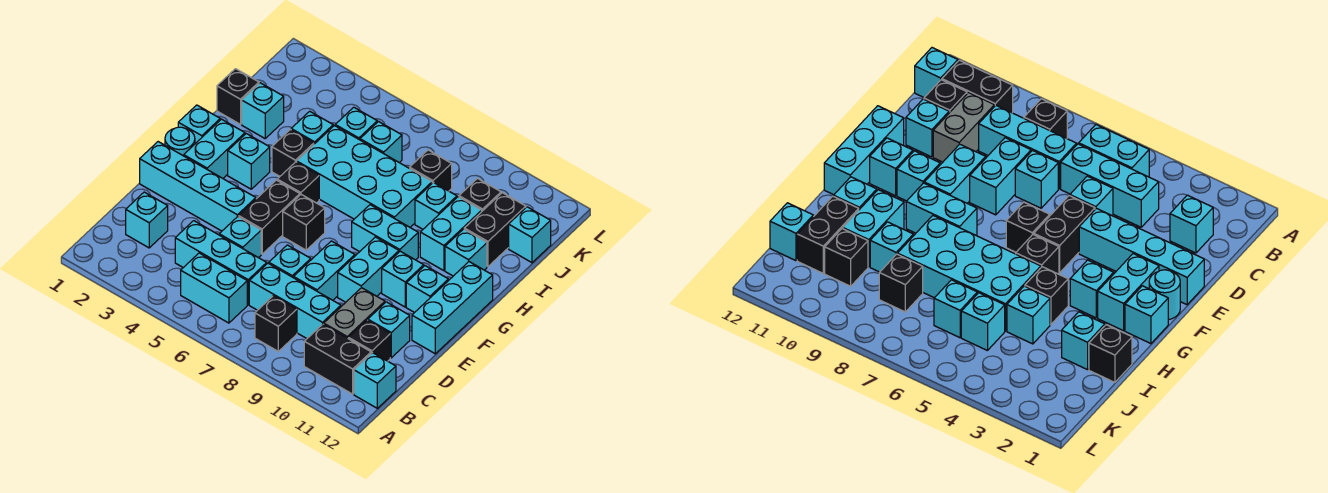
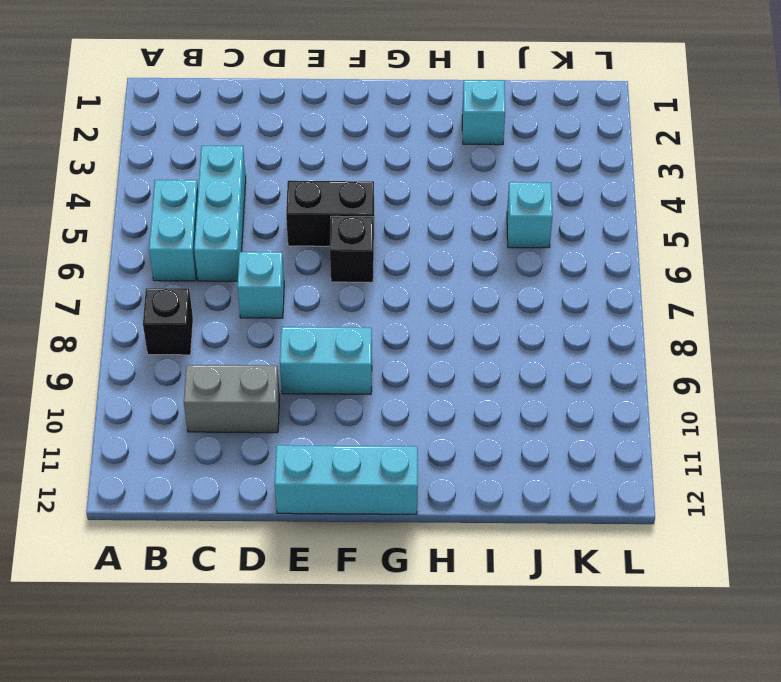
none -> black 1x2 brick [304,324,371,394]
none -> cyan 1x1 brick [354,353,396,408]
none -> cyan 1x1 brick [126,192,168,248]
none -> cyan 1x3 brick [249,263,341,339]

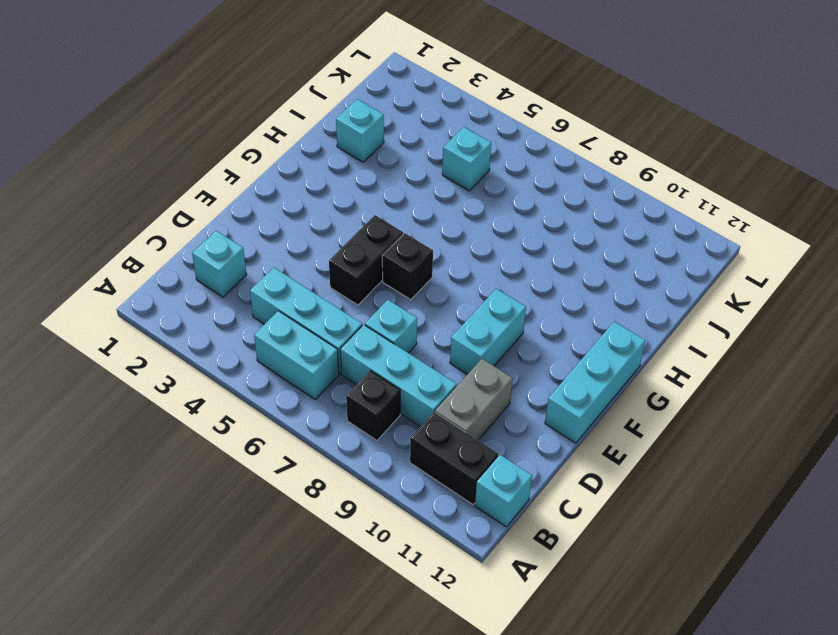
none -> black 1x1 brick [348,320,390,361]
none -> cyan 1x1 brick [219,217,261,258]
none -> cyan 1x2 brick [294,241,355,300]
none -> cyan 1x1 brick [368,302,410,358]

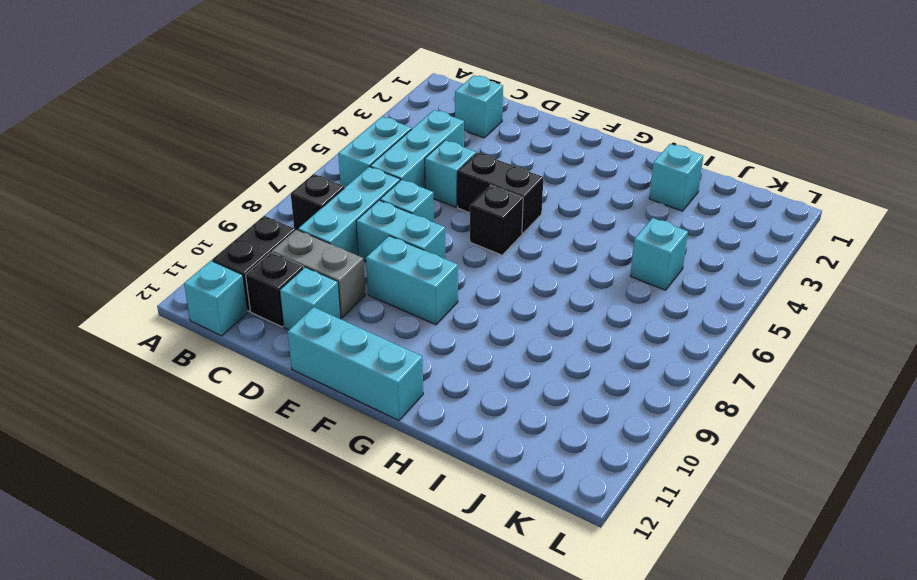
none -> cyan 1x4 brick [140,142,256,231]
none -> cyan 1x1 round brick [165,127,195,156]
none -> cyan 1x2 brick [184,119,245,178]
none -> cyan 1x1 brick [382,251,424,307]

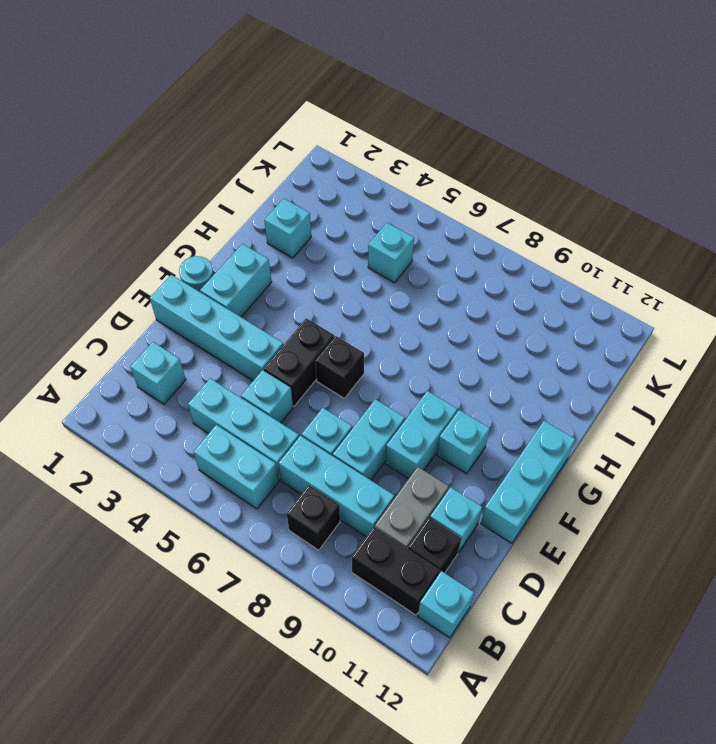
none -> cyan 1x1 brick [406,266,448,313]
none -> cyan 1x1 brick [178,105,220,144]
none -> cyan 1x1 brick [228,134,270,189]
none -> black 1x1 brick [277,162,319,203]

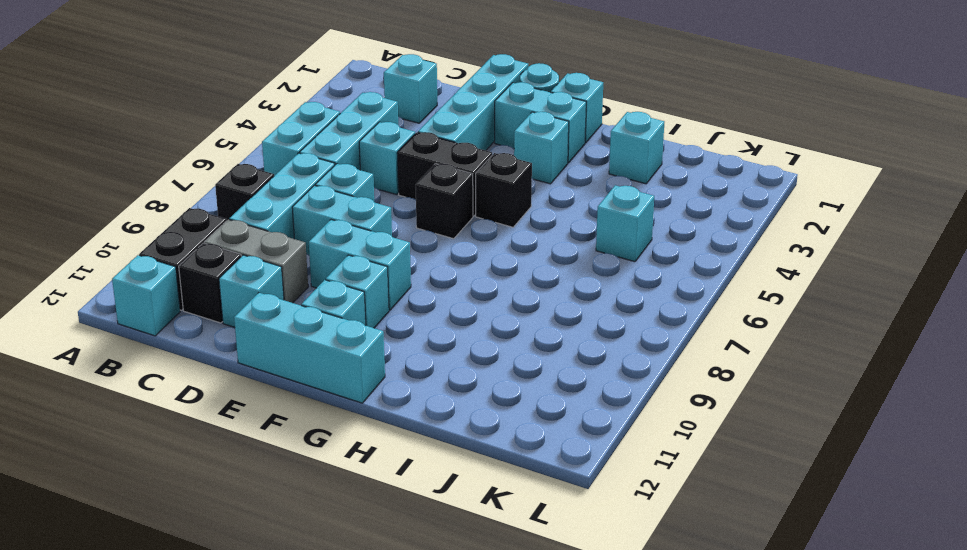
none -> cyan 1x2 brick [352,205,418,260]
none -> black 1x1 brick [272,129,314,176]
none -> cyan 2x4 brick [297,126,432,227]
none -> cyan 1x2 brick [420,197,482,271]

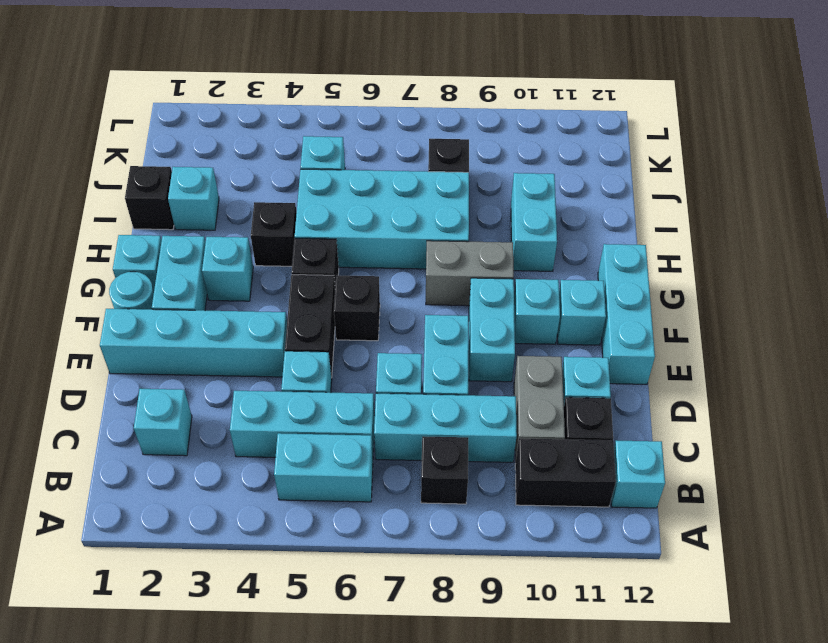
grey 1x2 brick [426,241,514,306] -> cyan 1x2 brick [352,205,418,260]
none -> cyan 1x1 brick [445,229,487,276]
none -> cyan 1x1 brick [291,111,333,144]
none -> cyan 1x1 brick [415,182,457,229]
none -> black 1x2 brick [464,193,526,267]

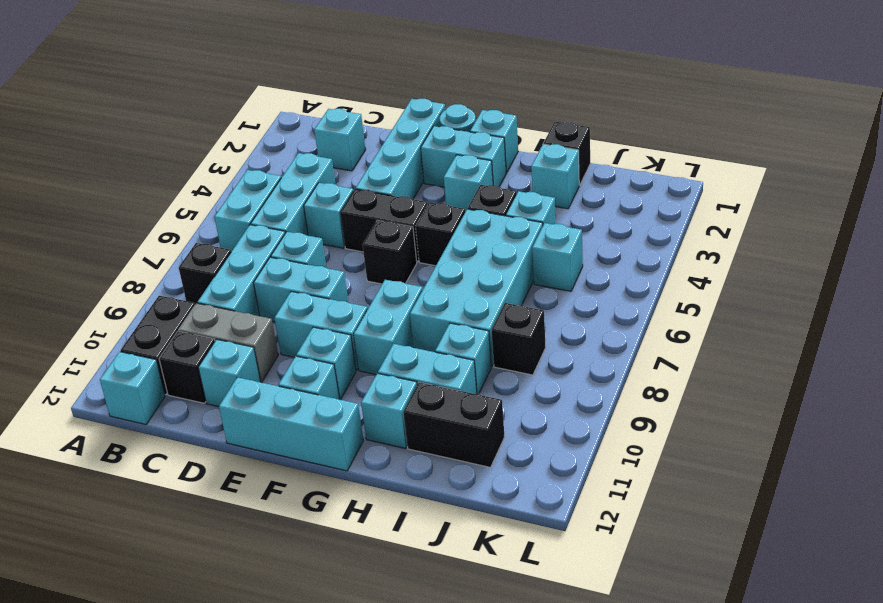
none -> cyan 1x1 brick [360,122,402,163]
none -> black 1x1 brick [459,179,501,211]
none -> cyan 1x1 brick [509,207,551,263]

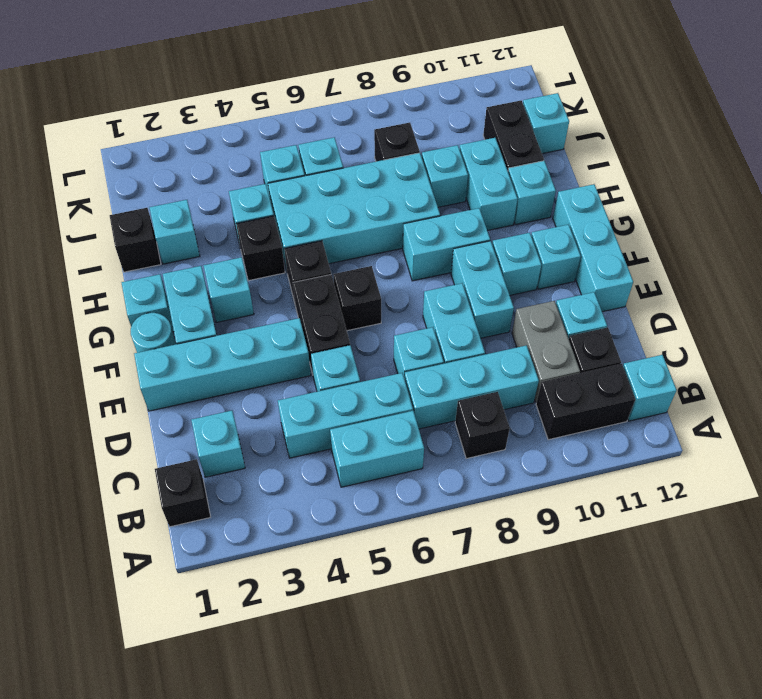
black 1x1 brick [155,459,210,527] -> black 1x1 brick moved to [459,179,501,211]

